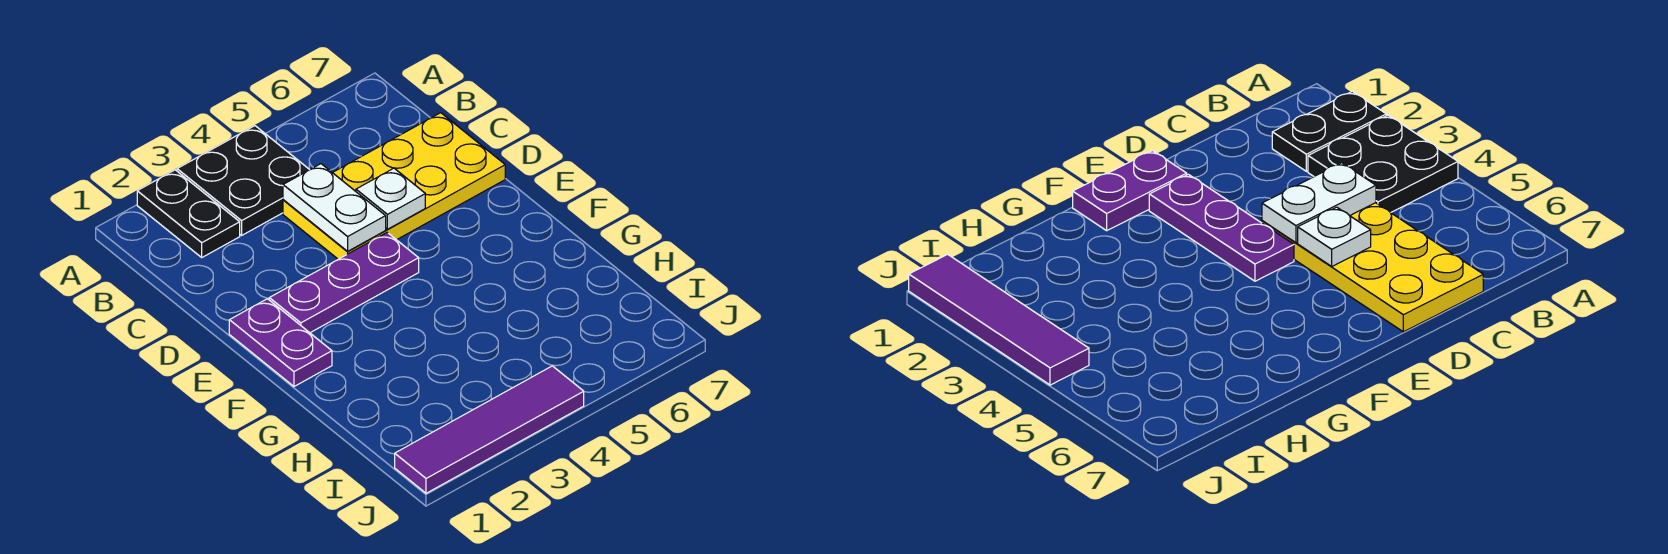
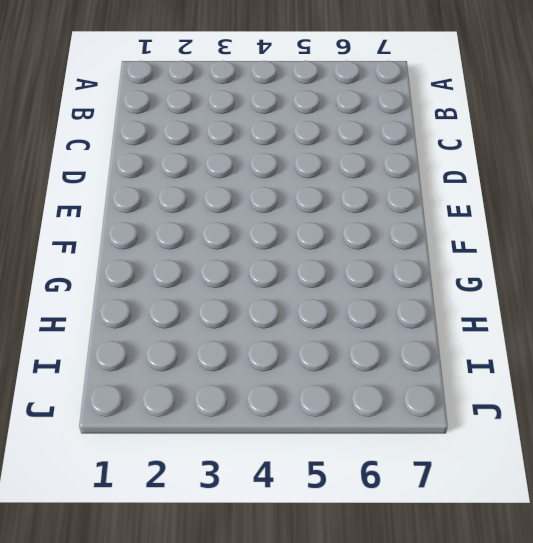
none -> black 1x2 plate [137,170,240,257]
none -> black 2x2 plate [177,126,309,235]

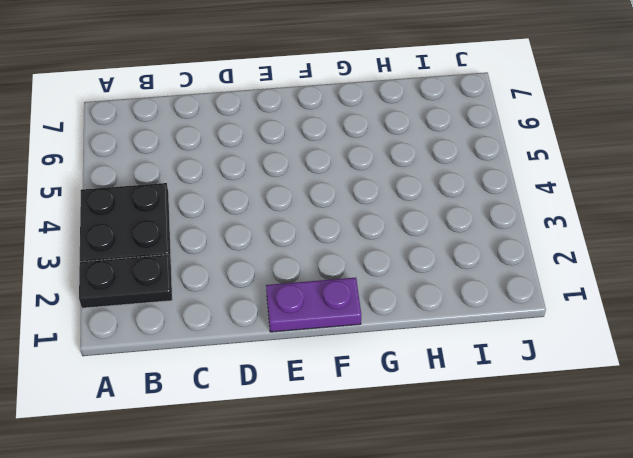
none -> yellow 2x4 plate [283,113,505,259]
none -> purple 1x3 plate [269,233,419,333]

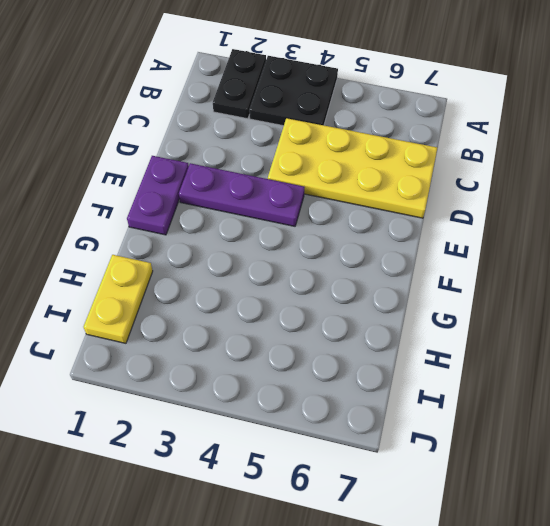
yellow 1x2 plate [83,255,153,343] -> none
none -> purple 1x4 tile [395,366,584,493]
none -> white 1x2 plate [283,164,386,251]

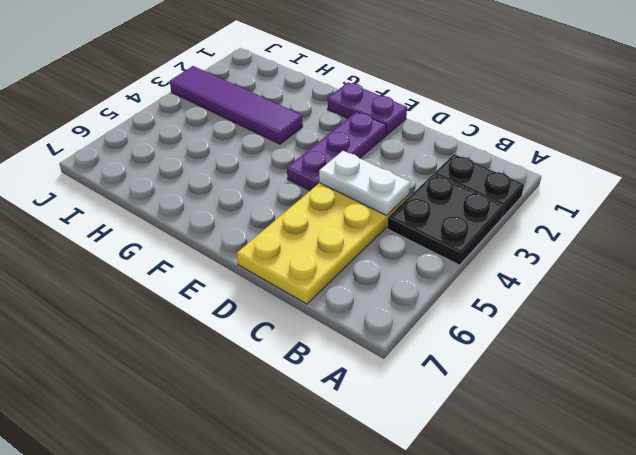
purple 1x4 tile [170,66,303,144] -> purple 1x4 tile turned to [395,366,584,493]
none -> white 1x1 plate [356,168,425,229]

